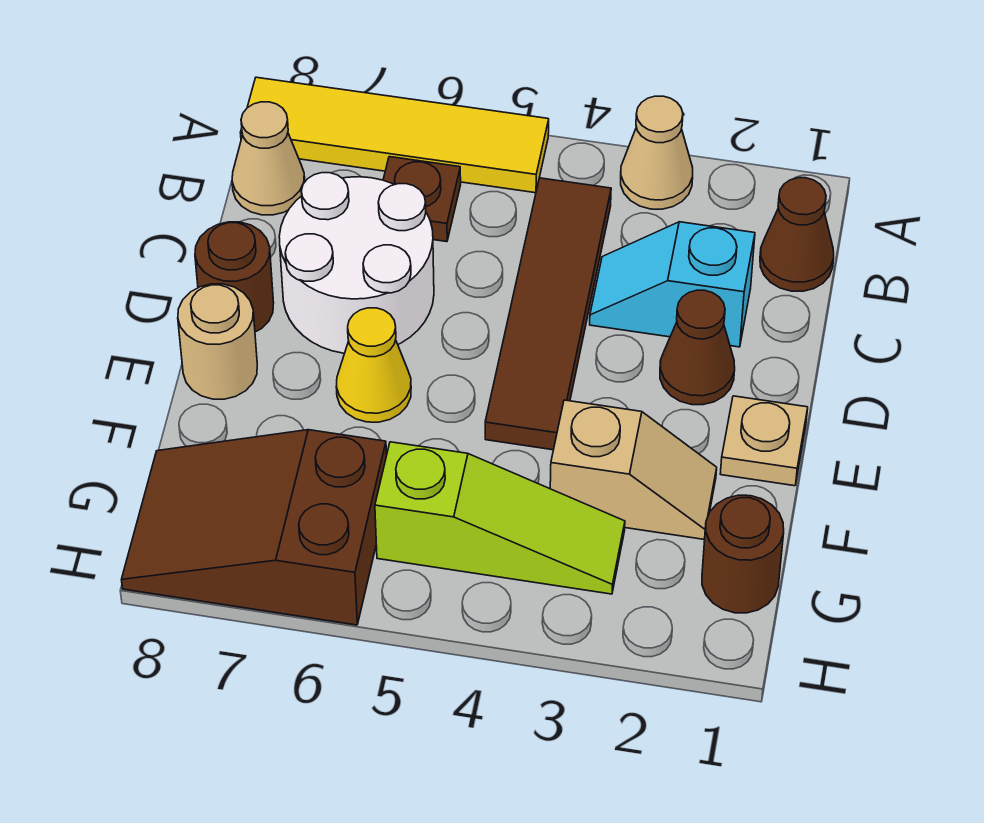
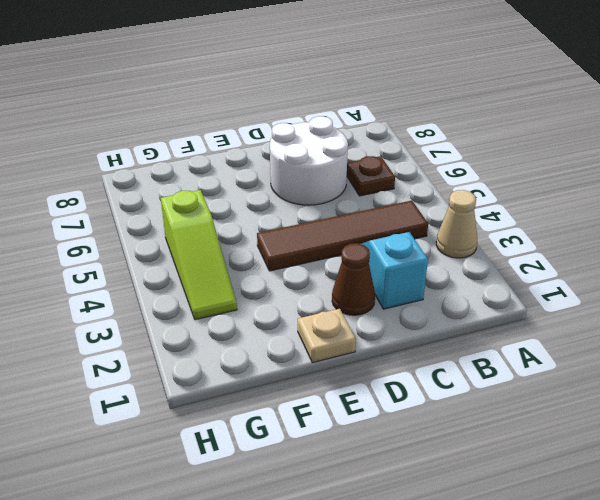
none -> yellow 1x4 tile [241,77,549,193]
none -> brown 1x1 cone [760,178,834,291]
none -> tan 1x1 cone [232,102,305,215]

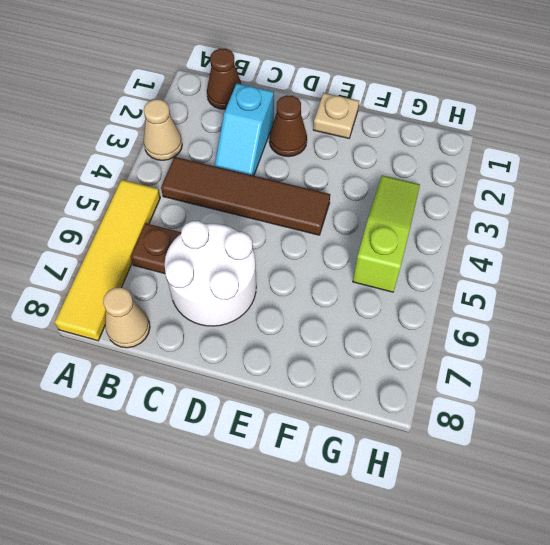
none -> brown 1x1 round brick [195,222,274,332]
none -> yellow 1x1 cone [336,308,411,422]
none -> tan 1x1 round brick [178,284,257,399]

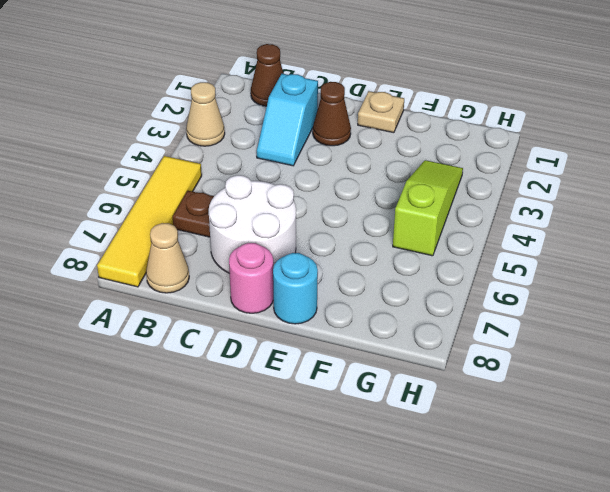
pink 1x1 round brick [229,243,273,313] -> brown 1x1 round brick [195,222,274,332]
cyan 1x1 round brick [273,253,318,324] -> tan 1x1 round brick [178,284,257,399]
none -> brown 1x4 tile [485,178,611,450]
none -> yellow 1x1 cone [336,308,411,422]
none -> tan 1x2 slope [550,400,717,540]

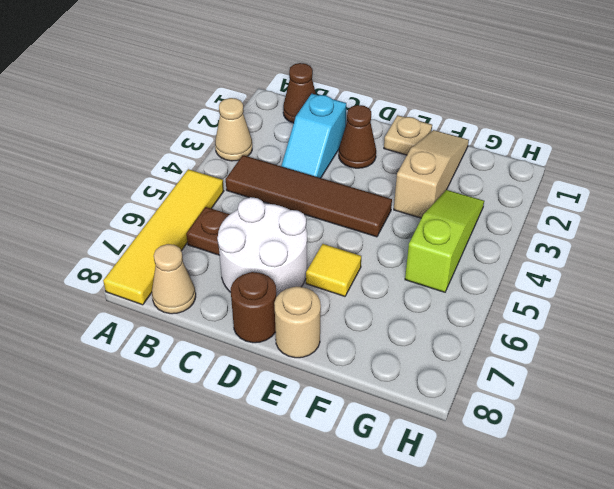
yellow 1x1 tile [306,244,361,296] -> yellow 1x1 cone [336,308,411,422]
tan 1x3 slope [394,130,469,218] -> tan 1x2 slope [550,400,717,540]
none -> brown 1x1 round brick [702,495,784,613]
none -> brown 2x3 slope [121,430,387,625]

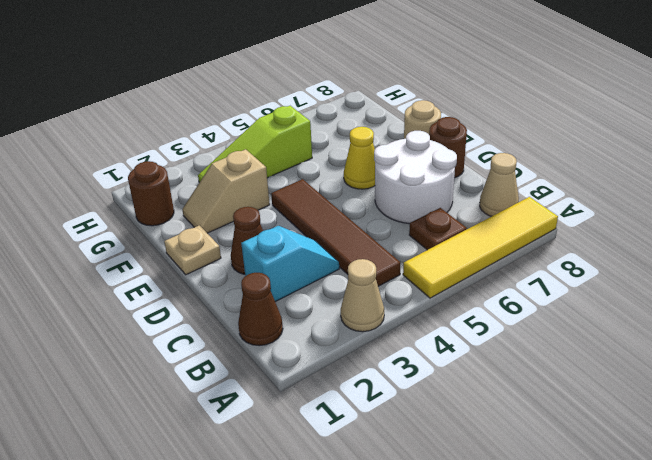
none -> brown 2x3 slope [121,430,387,625]

